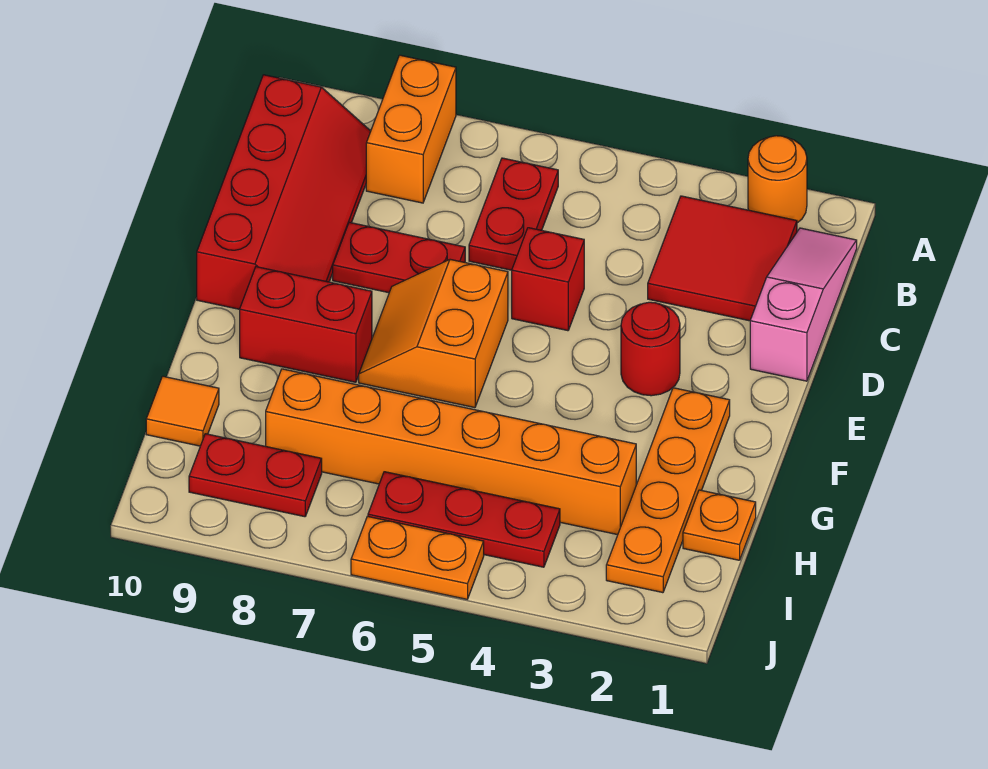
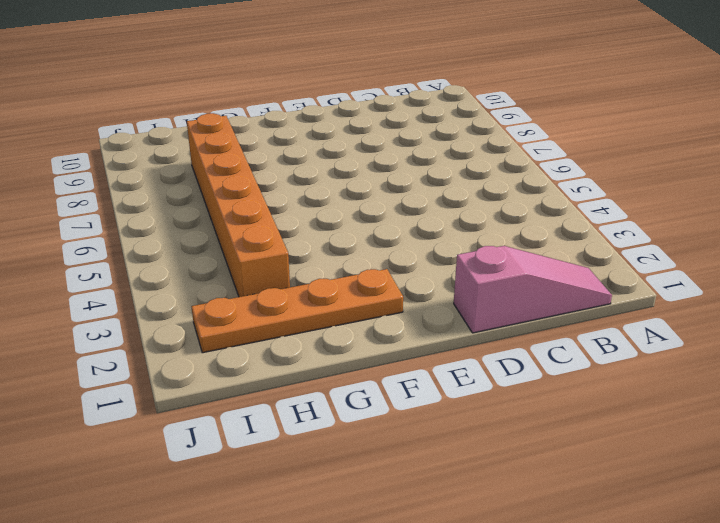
none -> orange 1x1 round brick [748,136,807,223]
none -> orange 1x2 brick [366,55,456,203]
none -> red 2x2 tile [648,196,797,321]

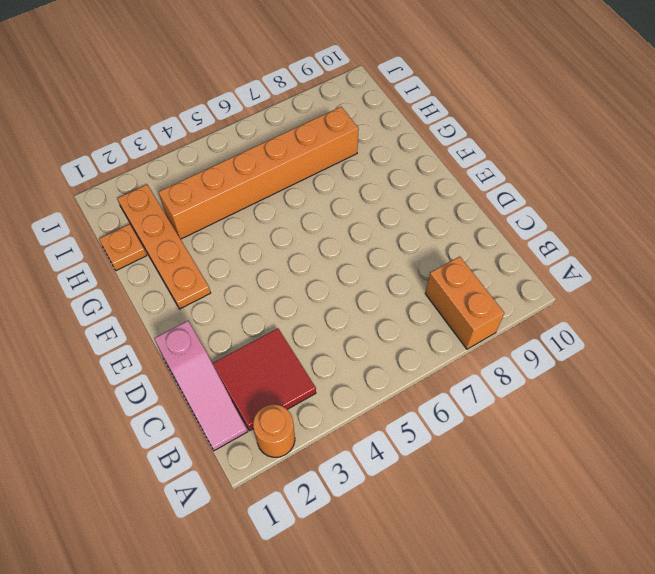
none -> red 1x2 plate [469,158,558,270]
none -> red 2x4 slope [197,75,371,309]
none -> red 1x1 brick [512,228,584,331]

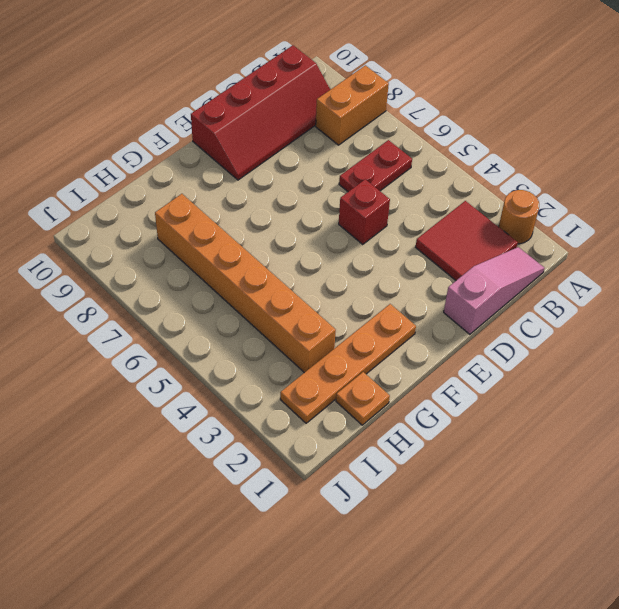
none -> red 1x2 plate [333,222,465,293]
none -> red 1x1 round brick [621,302,680,396]
none -> orange 2x2 slope [359,259,508,408]

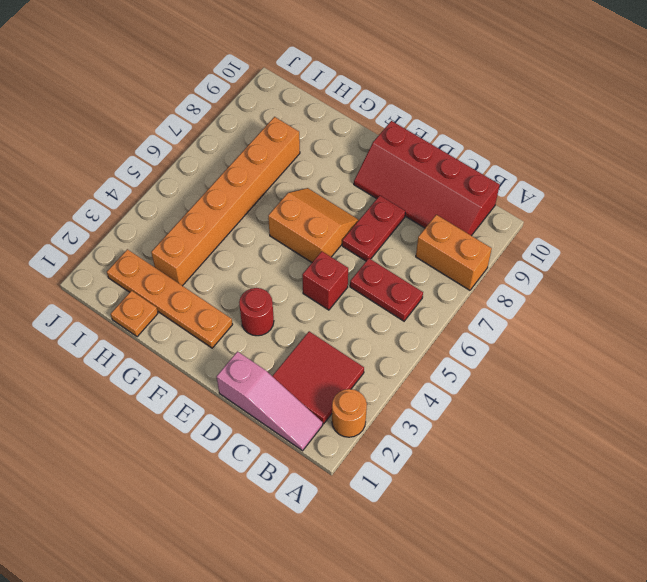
none -> red 1x2 brick [240,267,372,382]
none -> orange 1x1 tile [146,376,219,446]
none -> red 1x3 plate [368,472,560,567]

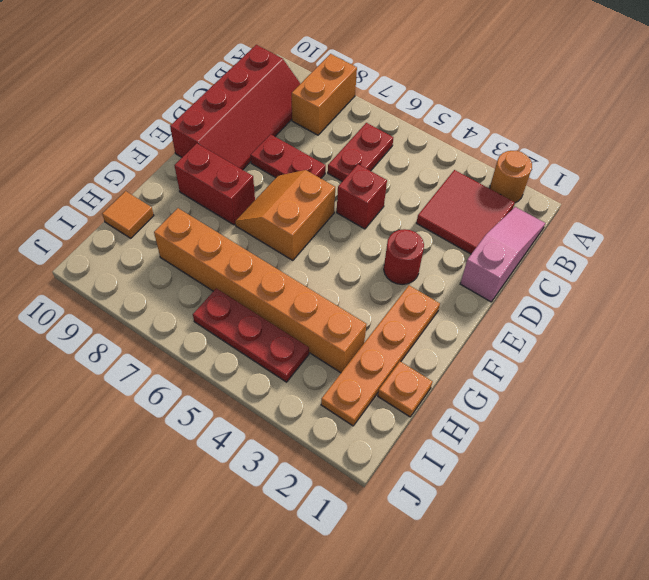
none -> red 1x2 plate [189,434,322,517]
none -> orange 1x2 plate [351,516,484,599]

